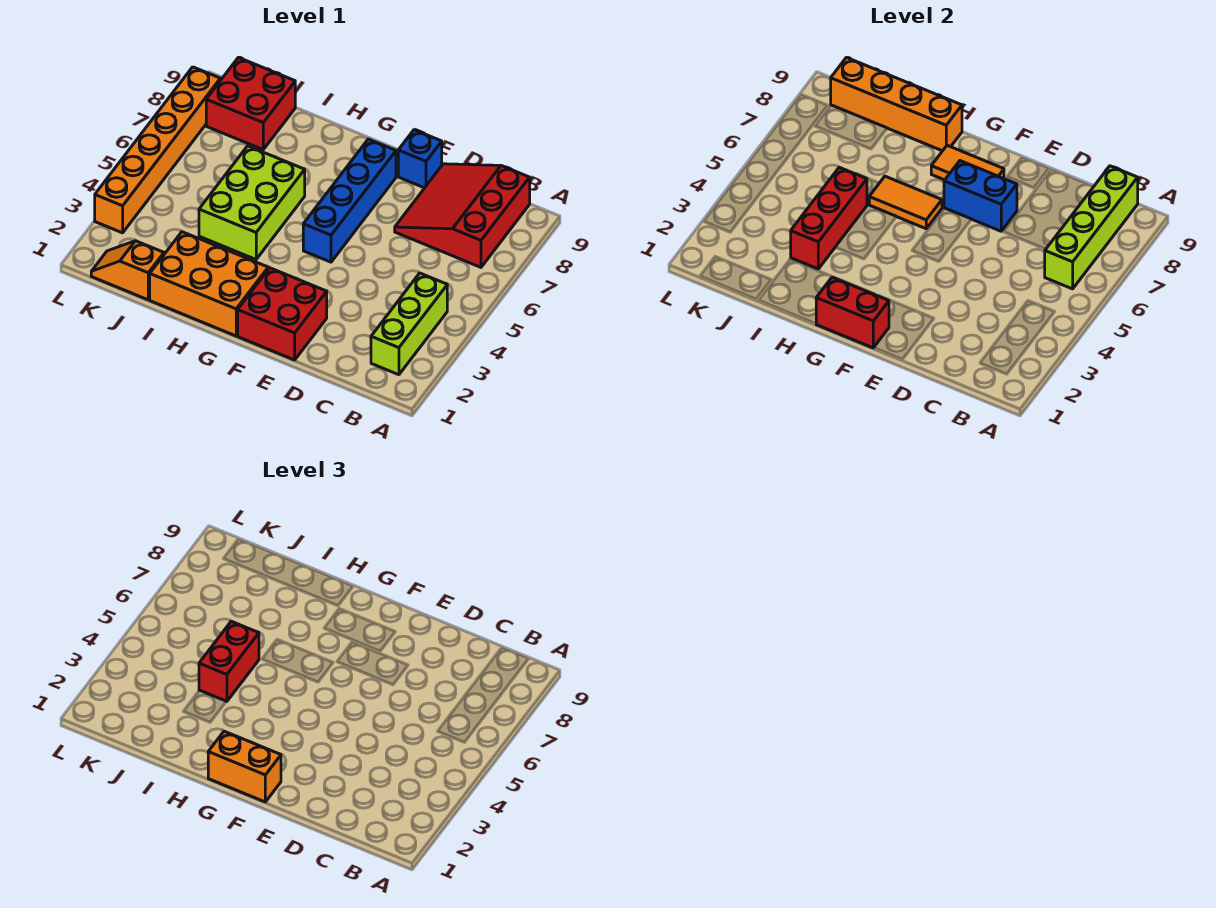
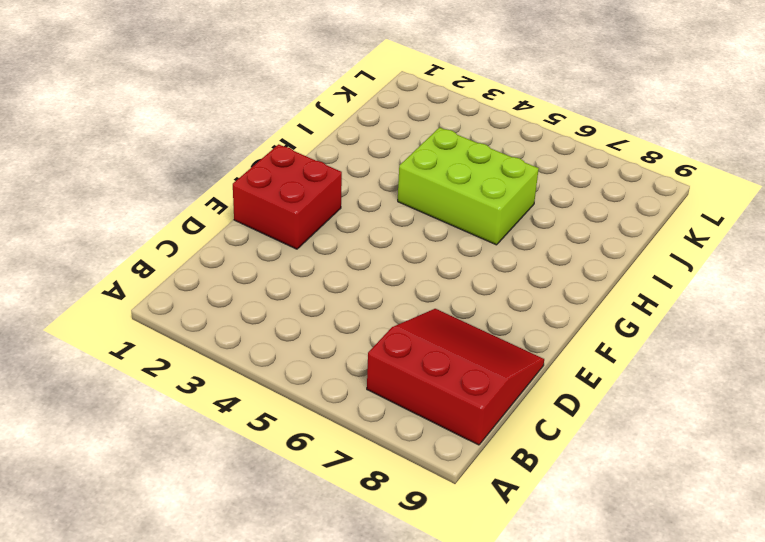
none -> lime 1x3 brick [371,273,447,375]
none -> blue 1x1 brick [398,130,442,188]
none -> blue 1x4 brick [303,139,396,262]

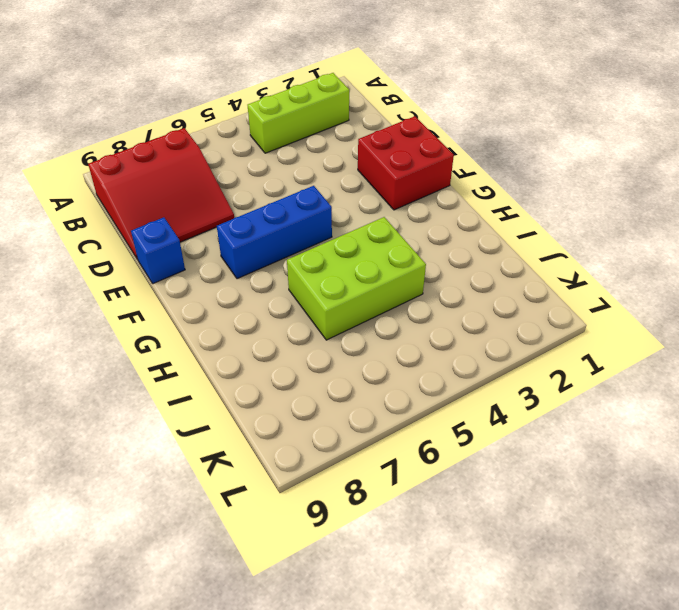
blue 1x3 brick [217,186,332,279] -> blue 1x4 brick [303,139,396,262]
none -> orange 2x3 brick [150,232,268,336]
none -> orange 1x2 slope [91,241,164,300]
none -> red 2x2 brick [206,58,295,150]

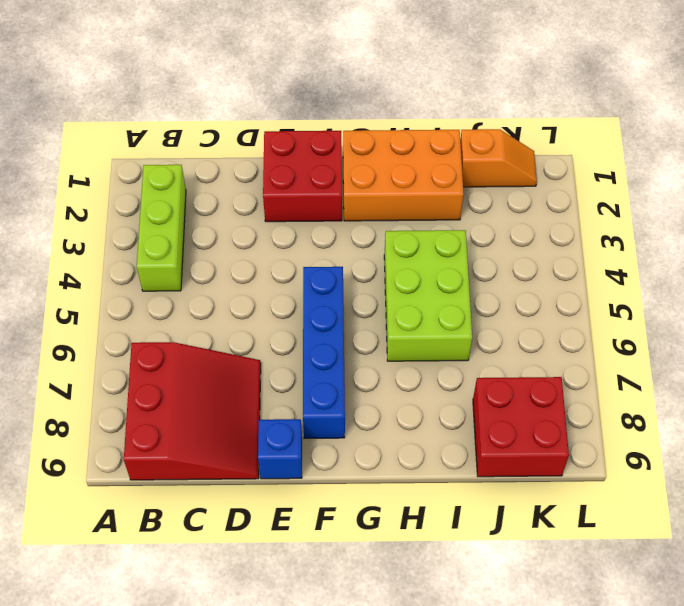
none -> orange 1x6 brick [95,67,220,233]
none -> lime 1x4 brick [1045,166,1138,289]
none -> blue 1x2 brick [944,161,1017,231]

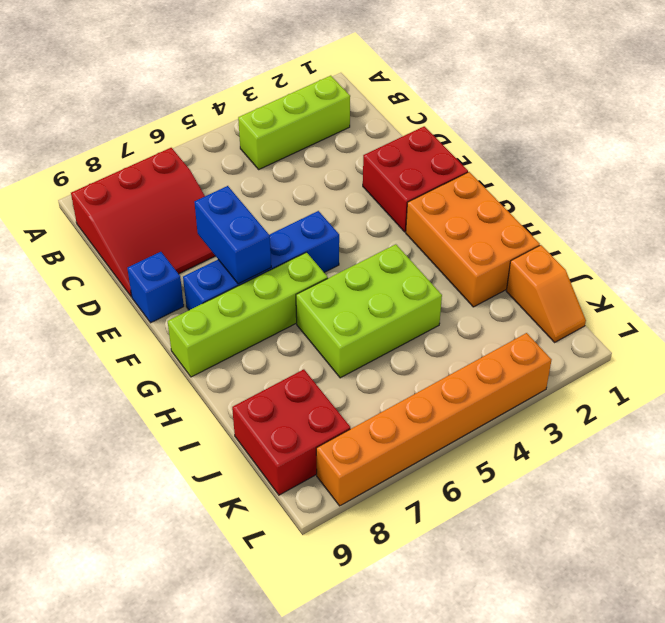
lime 1x4 brick [168,252,328,377] -> lime 1x4 brick moved to [1045,166,1138,289]
none -> red 1x2 brick [816,277,889,348]
none -> orange 1x2 tile [931,145,1004,180]
none -> orange 1x2 tile [869,176,942,229]

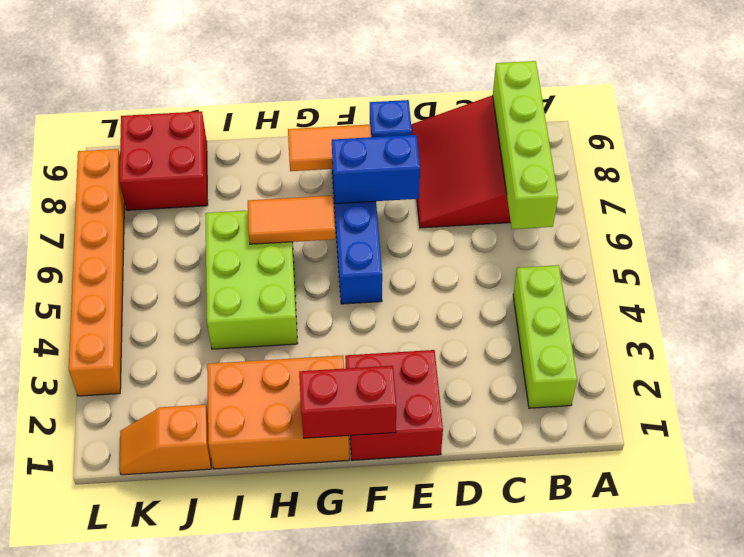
none -> orange 1x4 brick [831,58,962,151]
none -> red 1x3 brick [791,167,867,269]
none -> orange 1x2 brick [208,731,281,802]

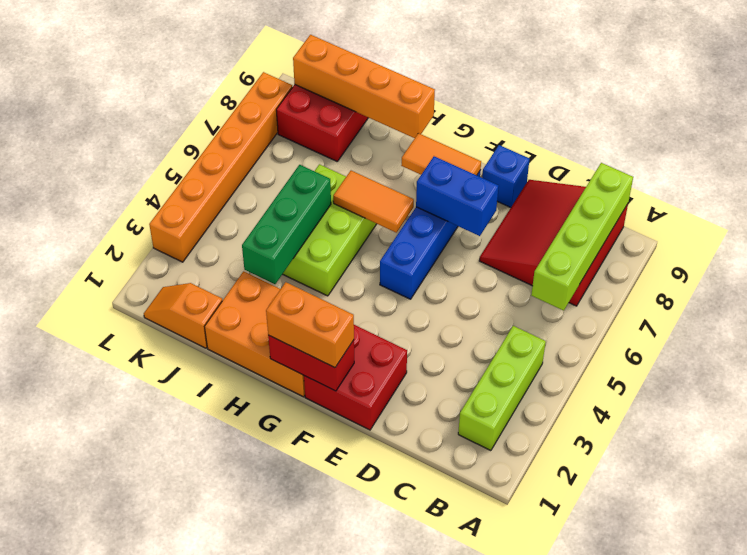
green 1x3 brick [242,165,331,284] -> red 1x3 brick [791,167,867,269]
none -> red 1x2 brick [199,621,259,702]

